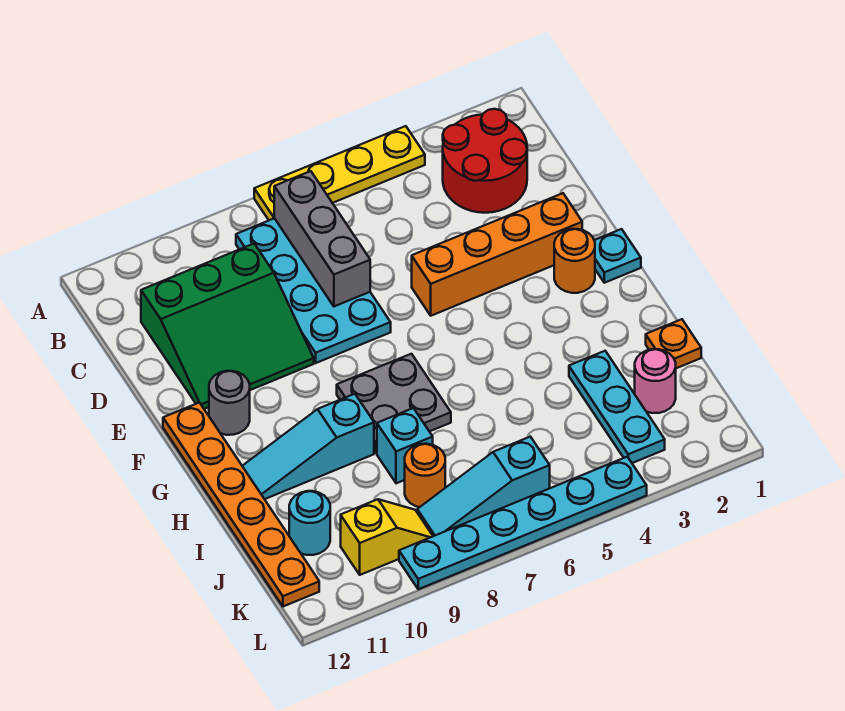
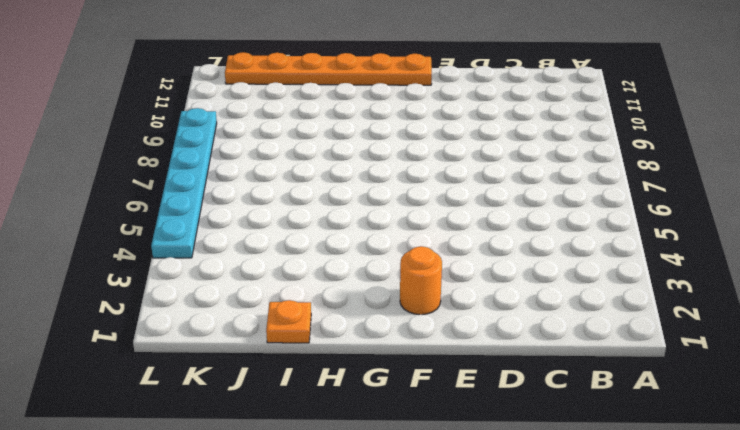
none -> yellow 1x4 plate [254,126,425,220]
none -> red 2x2 round brick [443,109,527,213]
none -> cyan 2x4 plate [236,218,391,363]

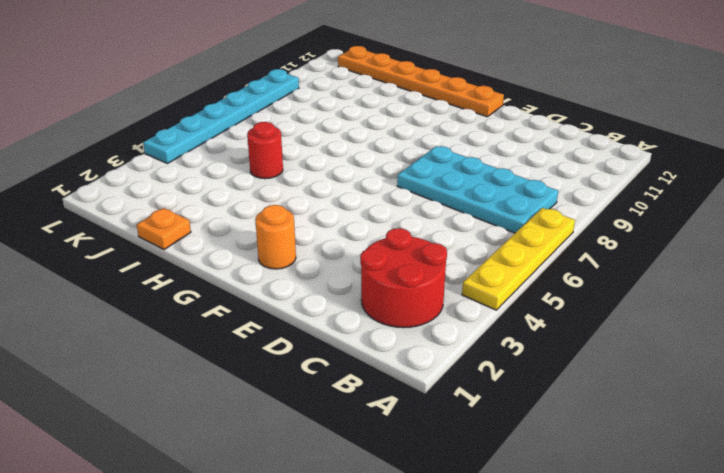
red 1x1 round brick [247,122,283,179] -> none
none -> green 3x3 slope [141,244,314,409]
none -> orange 1x4 brick [412,193,582,316]
none -> cyan 1x1 plate [594,229,641,283]

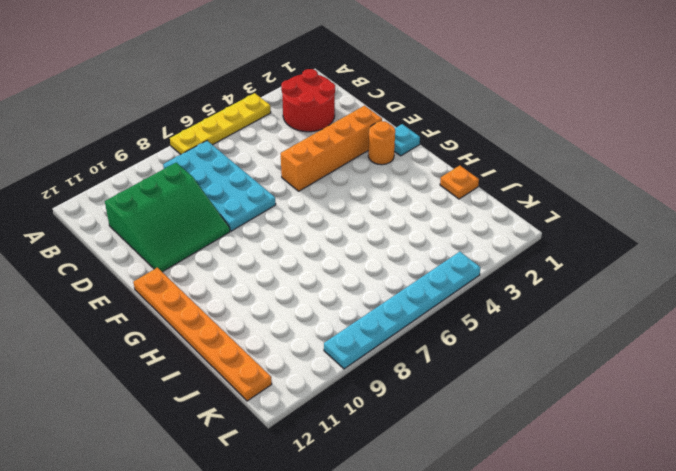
none -> grey 1x1 round brick [209,371,250,435]
none -> grey 2x2 plate [337,354,451,453]
none -> cyan 1x3 slope [243,394,374,499]

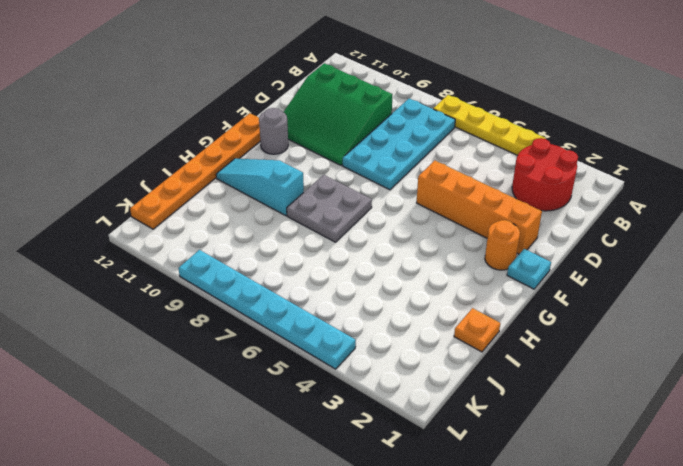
none -> cyan 1x3 plate [569,351,665,463]
none -> cyan 1x1 brick [377,408,433,483]
none -> pink 1x1 round brick [635,349,676,413]

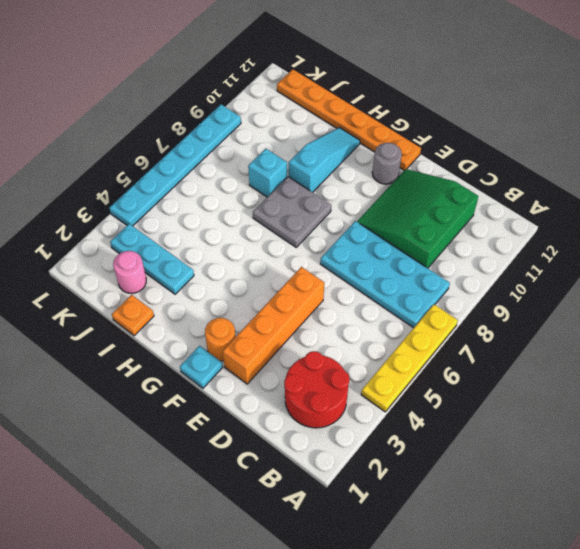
none -> orange 1x1 round brick [405,444,445,507]
none -> cyan 1x1 round brick [289,491,330,555]
none -> cyan 1x3 slope [417,437,550,536]

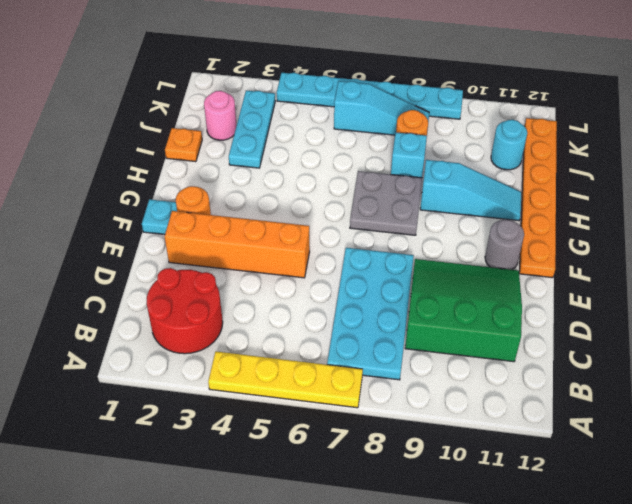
none -> yellow 1x2 slope [341,499,433,575]
none -> grey 1x3 brick [274,171,370,306]

